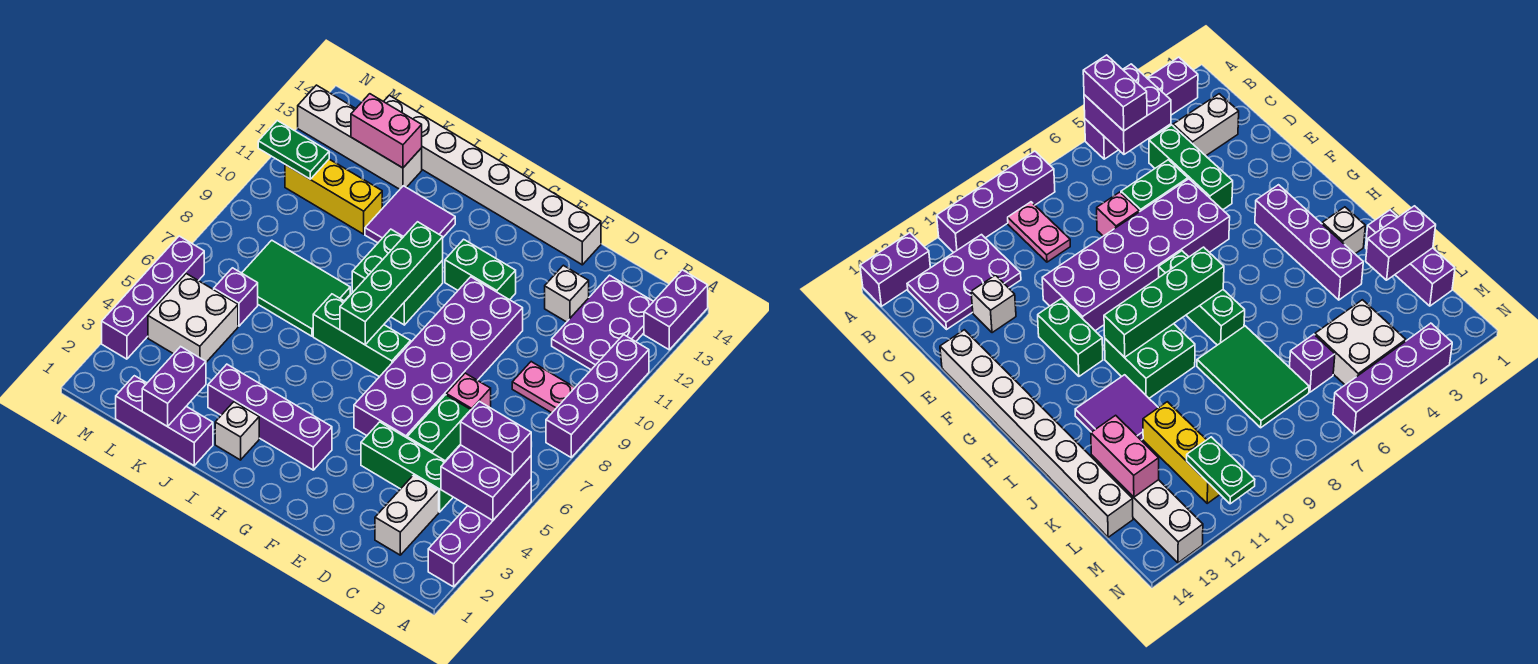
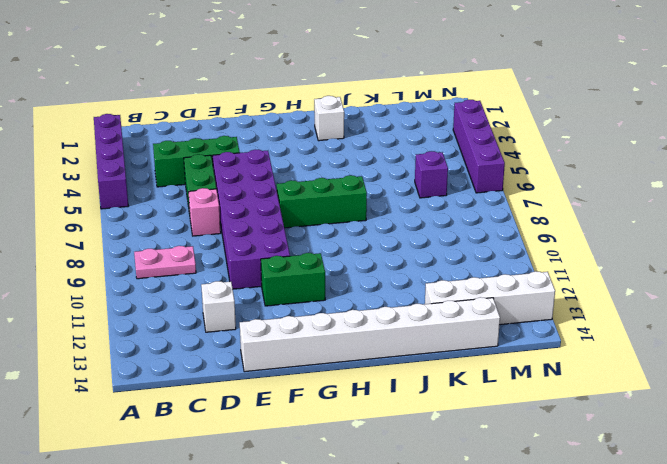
none -> purple 1x4 brick [546,335,649,457]
none -> purple 1x2 brick [644,270,708,350]
none -> purple 2x3 plate [552,275,653,370]
none -> white 1x2 brick [375,475,439,555]

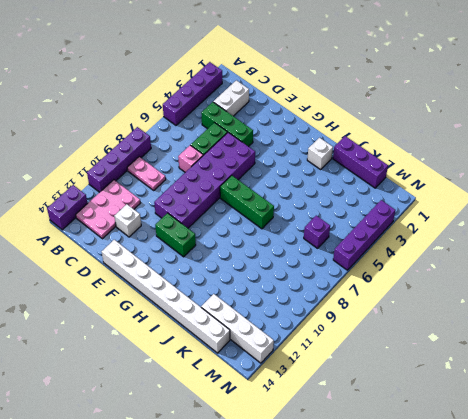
pink 2x3 plate [76,180,140,239] -> purple 2x3 plate [552,275,653,370]
none -> purple 1x4 brick [208,364,332,470]
none -> green 2x2 brick [352,229,443,325]
none -> purple 2x2 tile [365,186,455,243]
none -> green 2x3 tile [242,240,350,336]

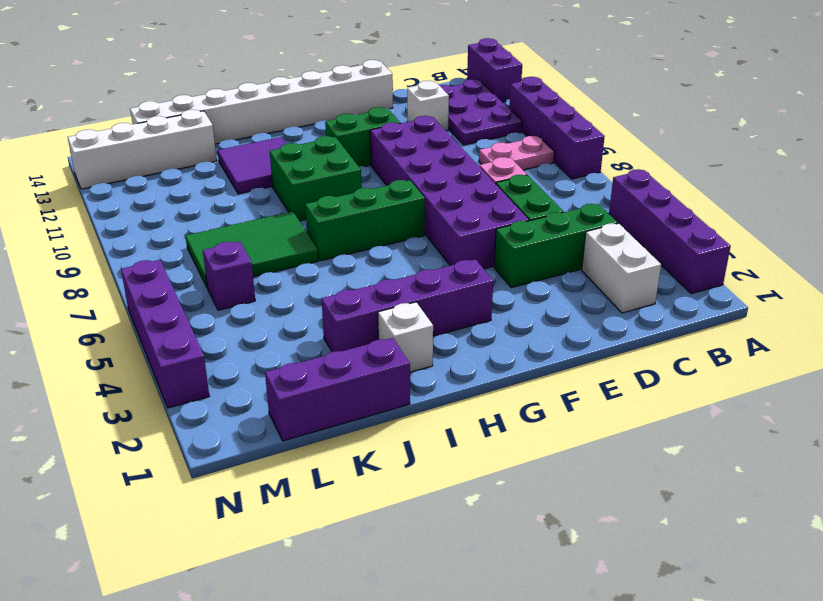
none -> yellow 1x3 brick [285,159,382,234]
none -> white 2x2 brick [148,274,238,362]
none -> purple 2x2 brick [441,445,531,520]
none -> green 1x4 brick [340,222,443,345]

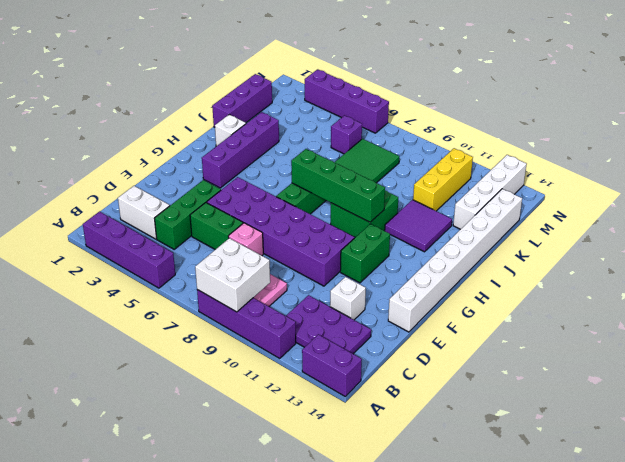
white 2x2 brick [195,238,270,312] -> white 2x2 brick moved to [148,274,238,362]
none -> purple 2x2 brick [441,445,531,520]
none -> purple 1x2 brick [142,347,206,427]
none -> pink 1x2 brick [351,94,422,168]
none -> green 1x2 plate [258,121,329,179]

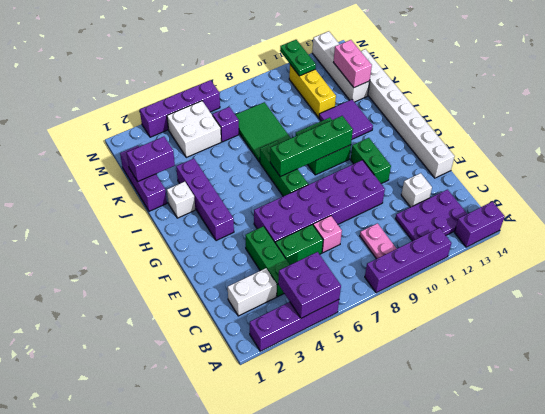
none -> purple 1x2 brick [461,401,531,476]

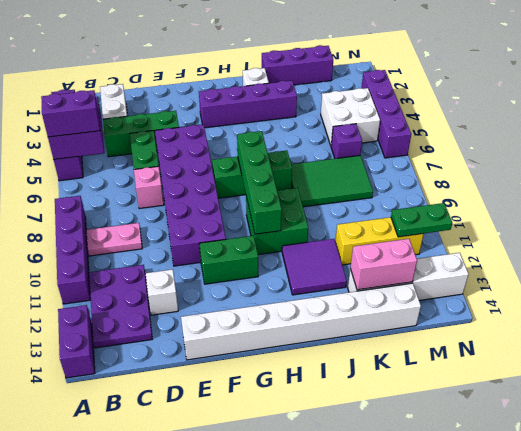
none -> purple 1x2 brick [142,347,206,427]

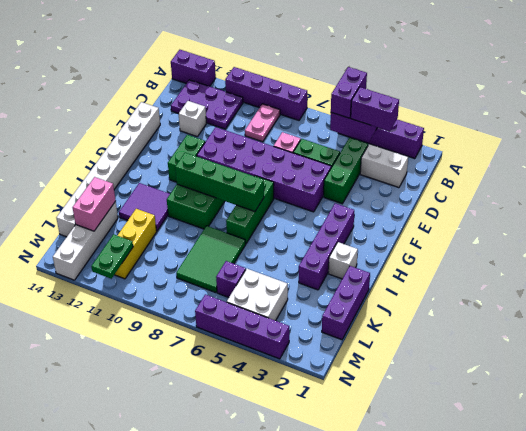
purple 1x2 brick [351,87,399,131] -> purple 1x2 brick moved to [142,347,206,427]

